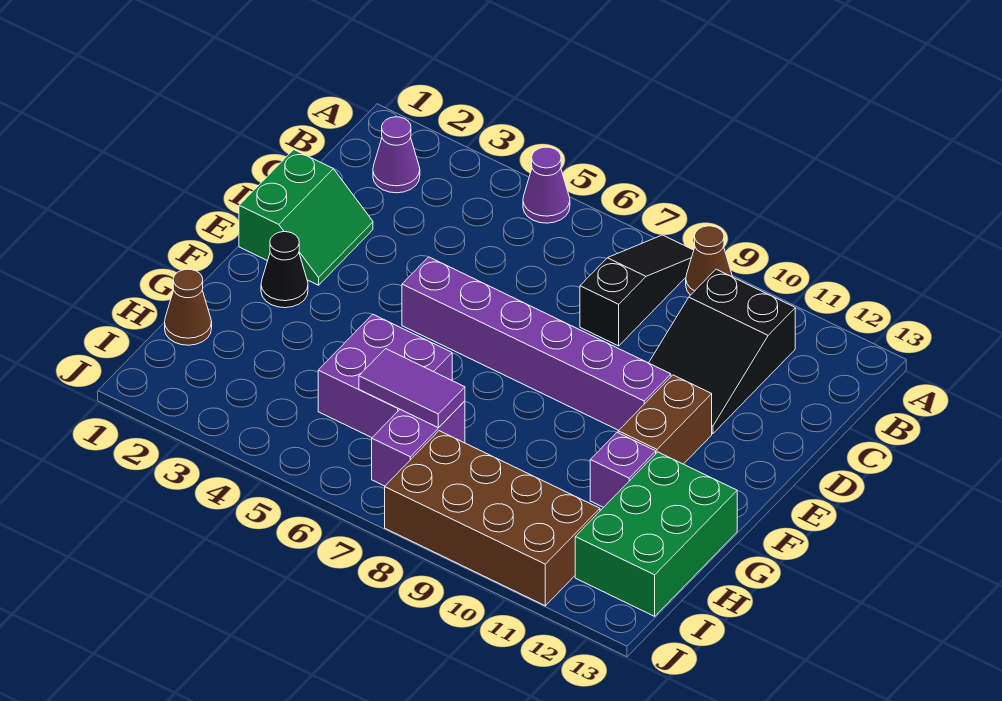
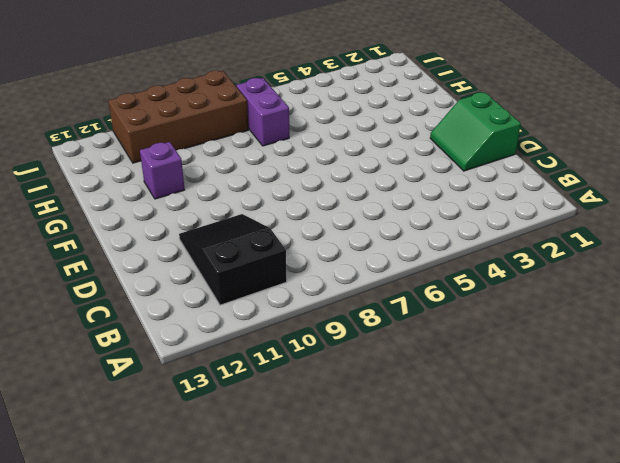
none -> purple 1x1 cone [523,147,570,223]
none -> black 1x3 slope [580,235,694,346]
none -> brown 1x1 cone [686,226,732,295]

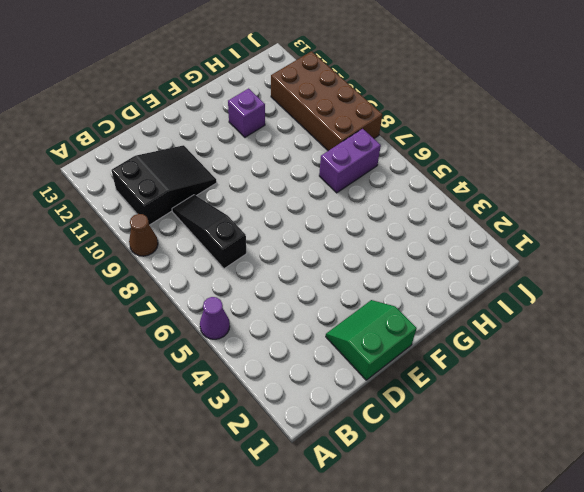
black 1x3 slope [172,195,246,269] -> black 1x3 slope turned to [580,235,694,346]
none -> purple 1x1 cone [373,117,420,193]
none -> purple 1x6 brick [402,257,671,430]
none -> brown 1x2 brick [618,375,712,464]

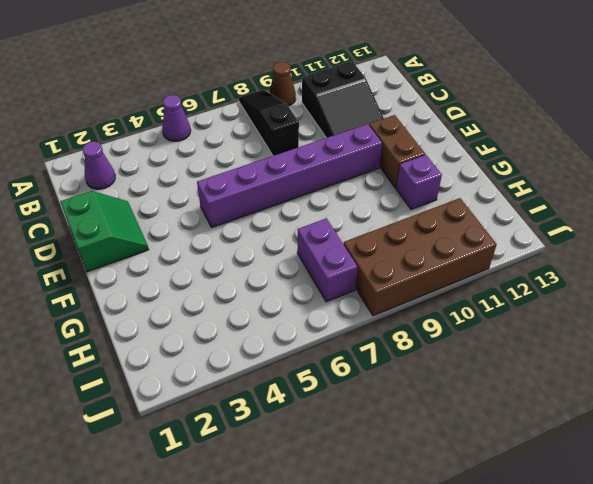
none -> black 1x1 cone [261,232,308,308]
none -> purple 2x2 brick [318,314,452,438]
none -> green 2x3 brick [575,452,737,616]

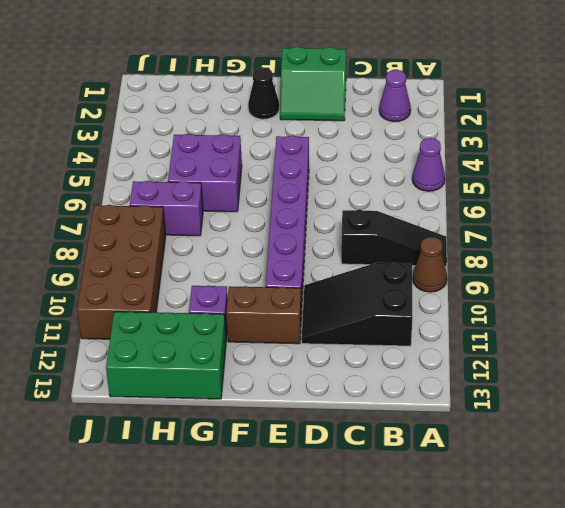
none -> brown 1x1 cone [165,269,212,345]
none -> purple 1x2 tile [359,349,465,428]

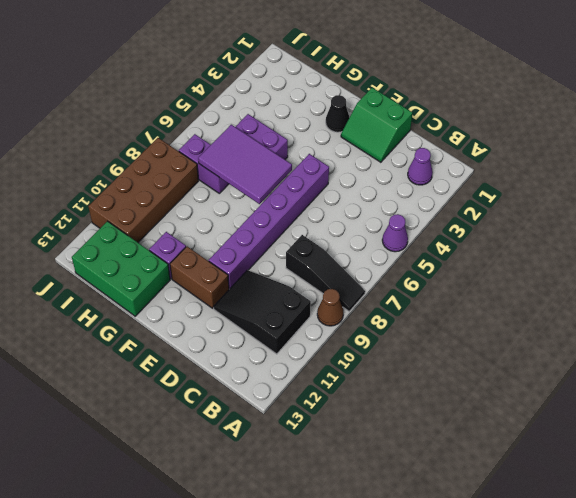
purple 2x3 tile [198,125,292,204] -> purple 1x2 tile [359,349,465,428]
none -> brown 1x1 cone [165,269,212,345]

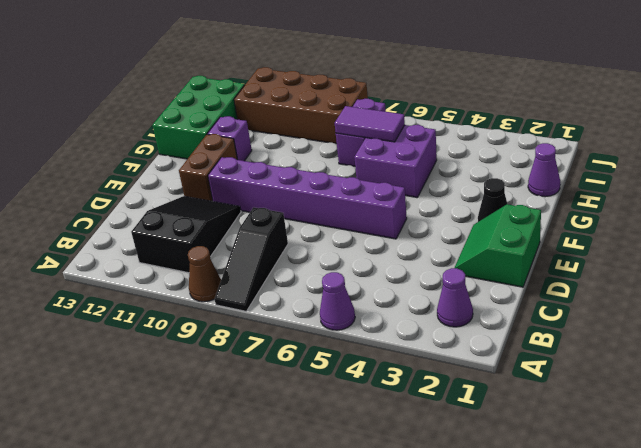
purple 1x1 cone [528,143,560,197] -> brown 1x1 cone [165,269,212,345]

